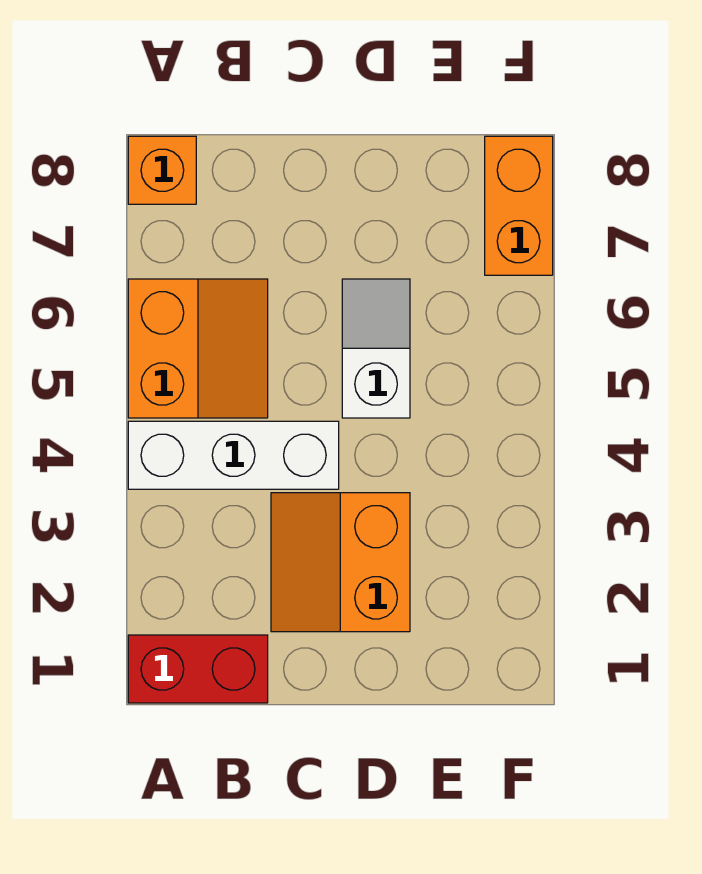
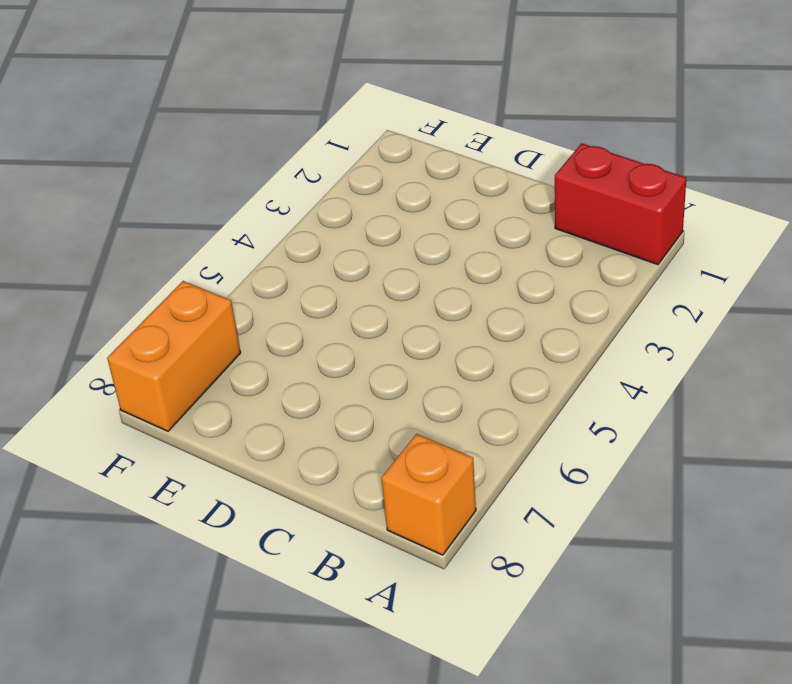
none -> white 1x3 brick [128,421,339,489]
none -> orange 2x2 slope [128,279,268,418]

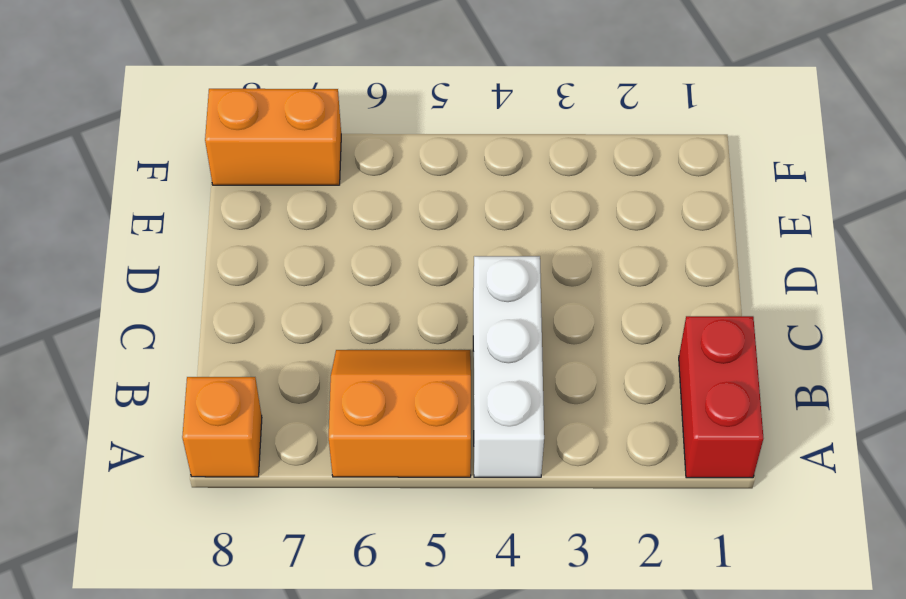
none -> orange 2x2 slope [271,493,410,632]
none -> white 1x2 slope [342,279,410,418]

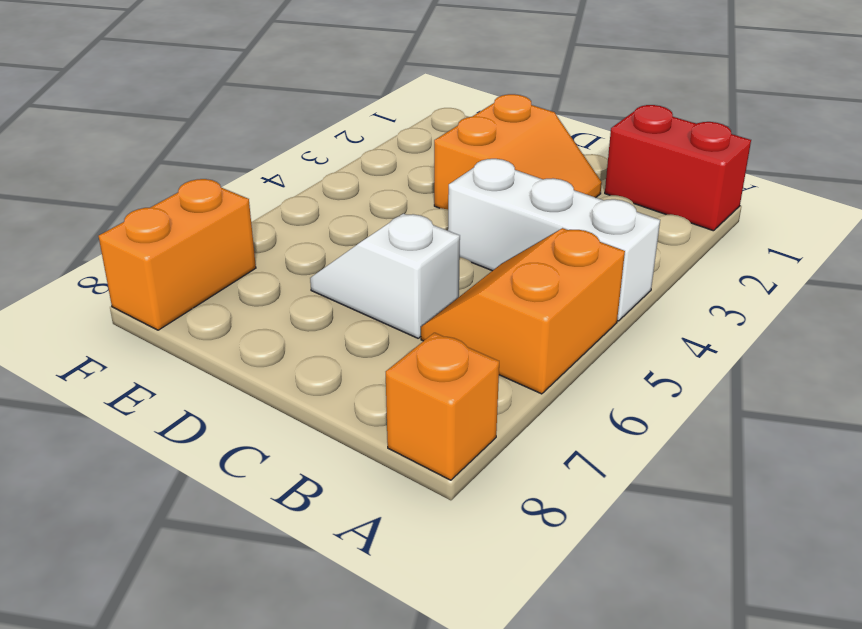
white 1x2 slope [310,214,460,338] -> white 1x2 slope turned to [342,279,410,418]

